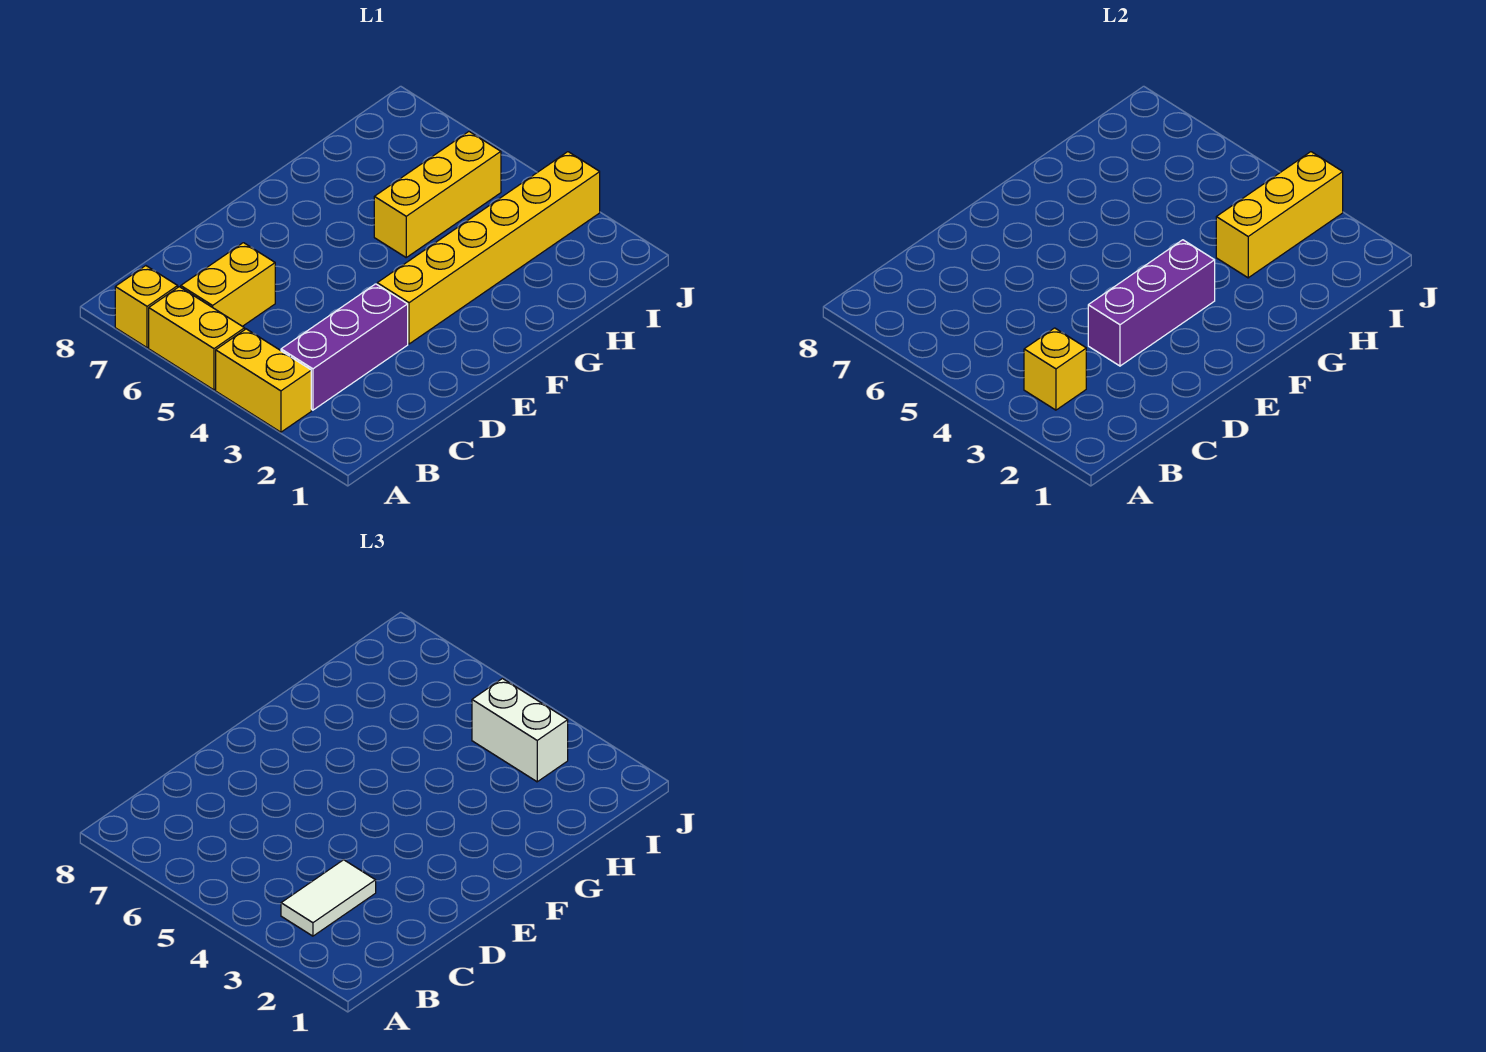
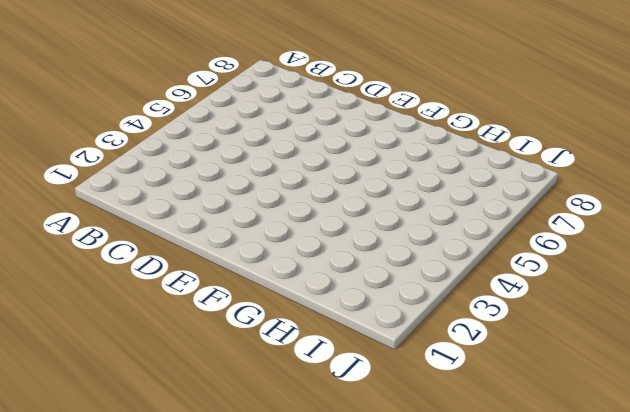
none -> yellow 1x2 brick [216,329,311,432]
none -> yellow 1x2 brick [149,287,245,390]
none -> yellow 1x1 brick [115,266,178,348]

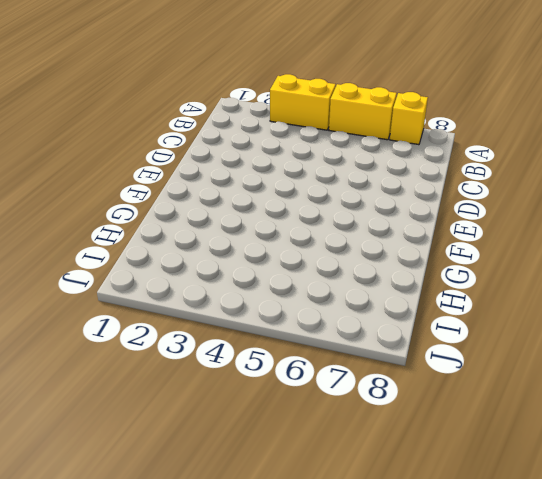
none -> purple 1x3 brick [281,284,408,410]
none -> yellow 1x2 brick [181,243,275,326]
none -> yellow 1x6 brick [377,152,600,344]

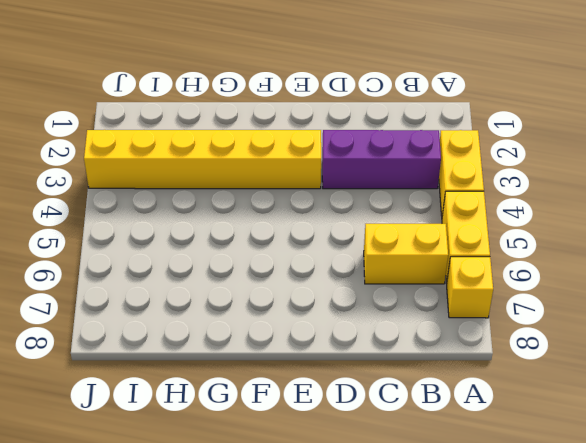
none -> yellow 1x3 brick [374,132,501,257]
none -> yellow 1x1 brick [1024,328,1086,410]
none -> purple 1x3 brick [1088,240,1215,366]

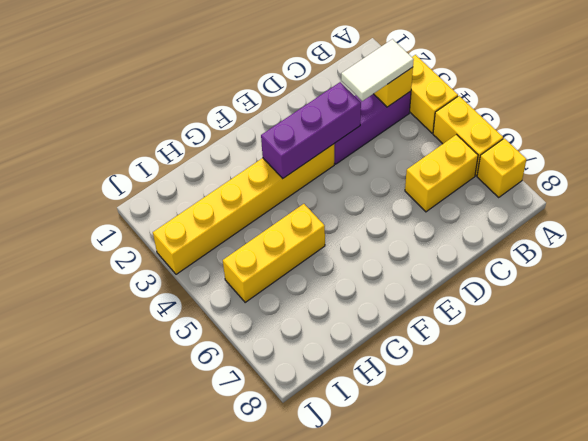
none -> yellow 1x3 brick [1216,152,1343,278]
none -> white 1x2 brick [472,679,568,782]

